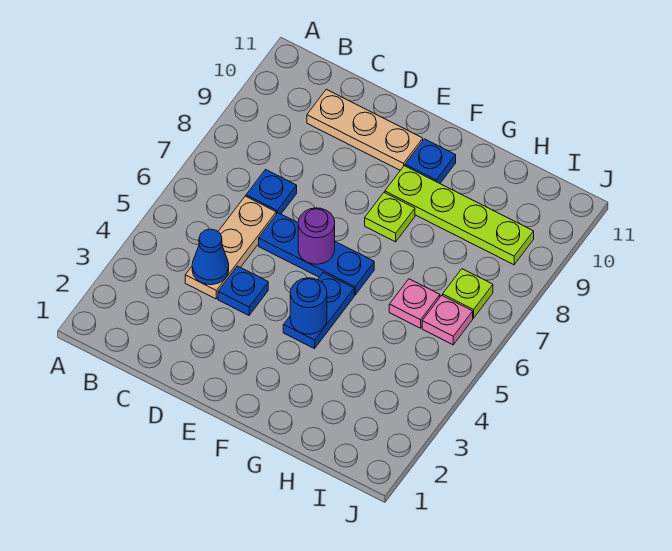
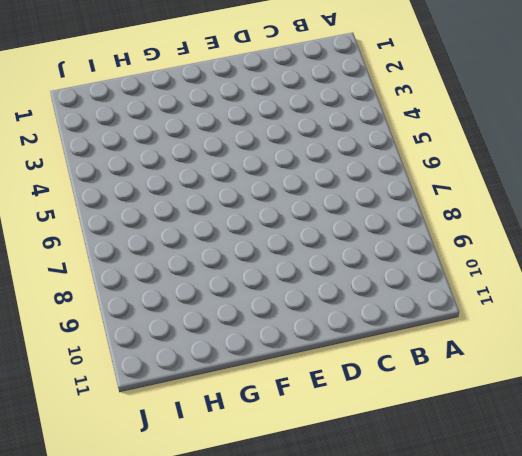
none -> tan 1x3 plate [185,196,276,299]
none -> blue 1x1 plate [246,170,297,214]
none -> tan 1x3 plate [307,89,423,170]

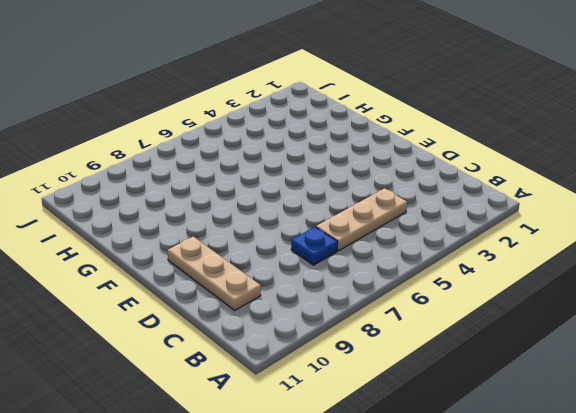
none -> blue 1x1 plate [218,266,268,315]
none -> blue 1x3 plate [259,213,374,295]
none -> blue 1x2 plate [283,273,354,349]

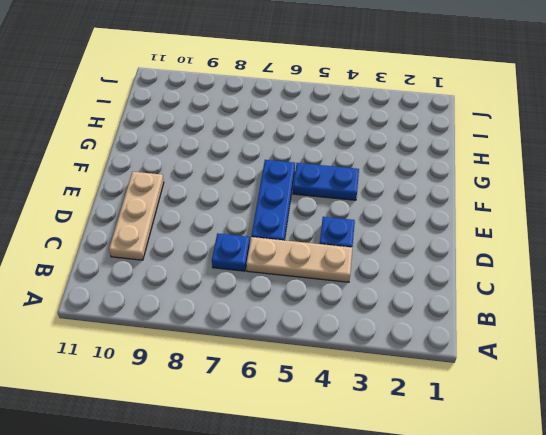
none -> lime 1x1 plate [365,193,415,242]
none -> lime 1x4 plate [385,166,534,265]
none -> blue 1x1 plate [405,139,456,183]

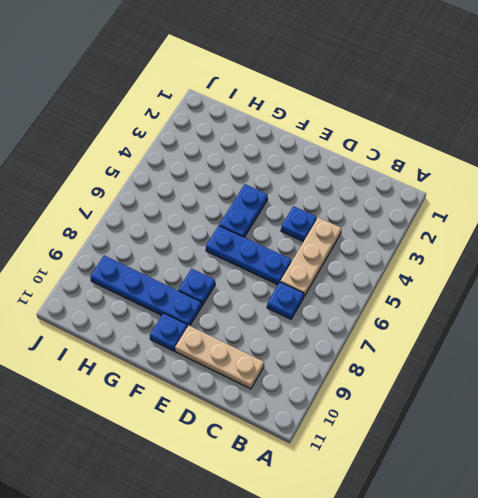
blue 1x1 plate [178,269,215,305] -> lime 1x1 plate [365,193,415,242]
blue 1x4 plate [90,255,202,326] -> lime 1x4 plate [385,166,534,265]
none -> pink 1x1 plate [389,279,440,328]
none -> pink 1x1 plate [422,295,473,345]
none -> lime 1x1 plate [443,269,493,318]

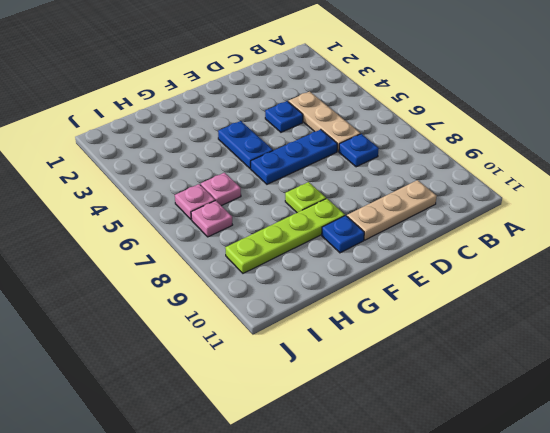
pink 1x1 plate [191,201,232,237] -> lime 1x1 plate [443,269,493,318]
none -> blue 1x1 cone [192,229,229,285]
none -> purple 1x1 round brick [298,208,335,264]
none -> blue 1x1 round brick [290,278,327,334]

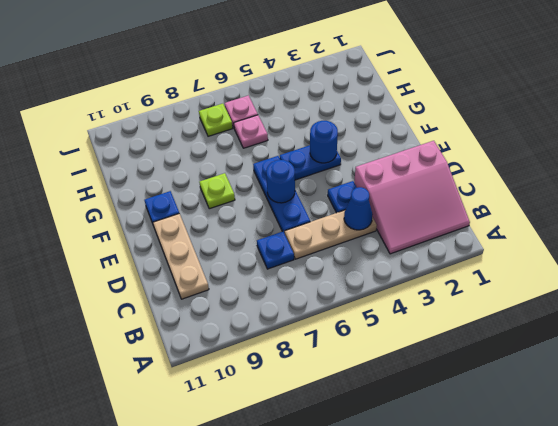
pink 3x3 slope [354,141,470,254] -> none
blue 1x1 round brick [266,160,295,203] -> purple 1x1 round brick [298,208,335,264]
none -> lime 1x4 plate [385,166,534,265]

